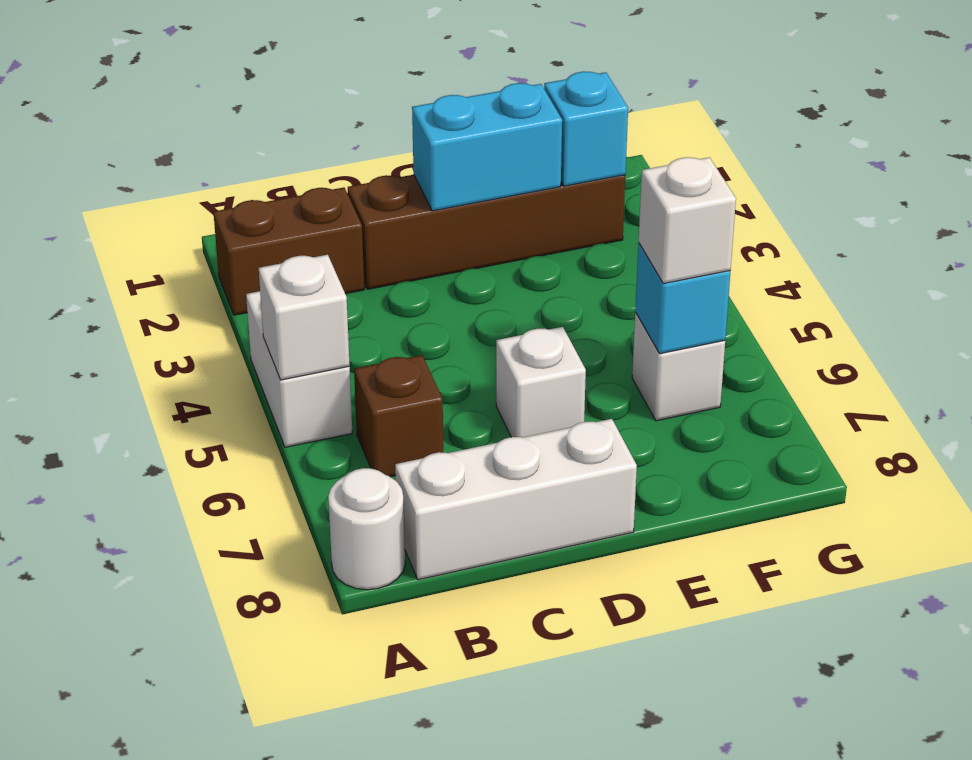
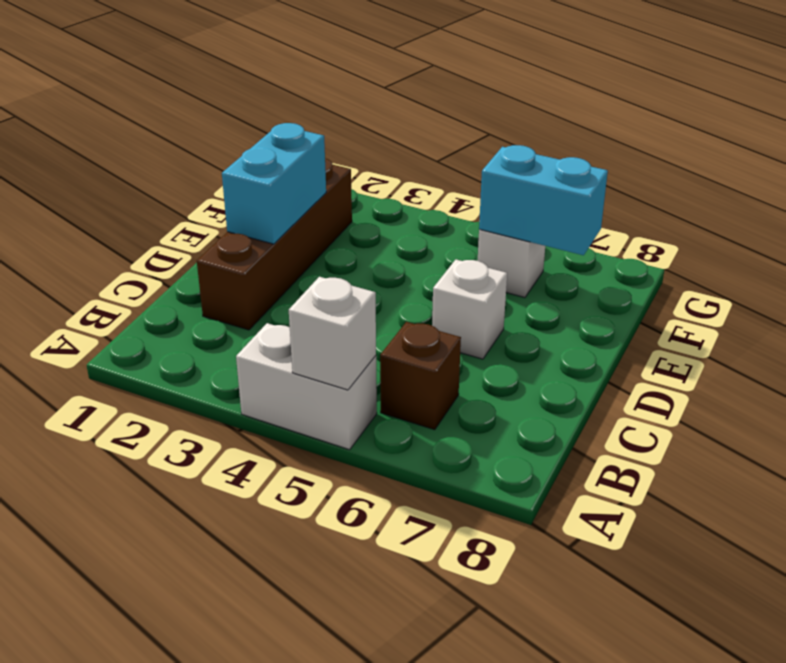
cyan 1x2 brick [479,145,608,255] -> cyan 1x1 brick [635,243,731,354]
none -> brown 1x2 brick [214,188,364,315]
none -> white 1x1 round brick [328,468,405,590]
none -> white 1x3 brick [395,419,637,580]

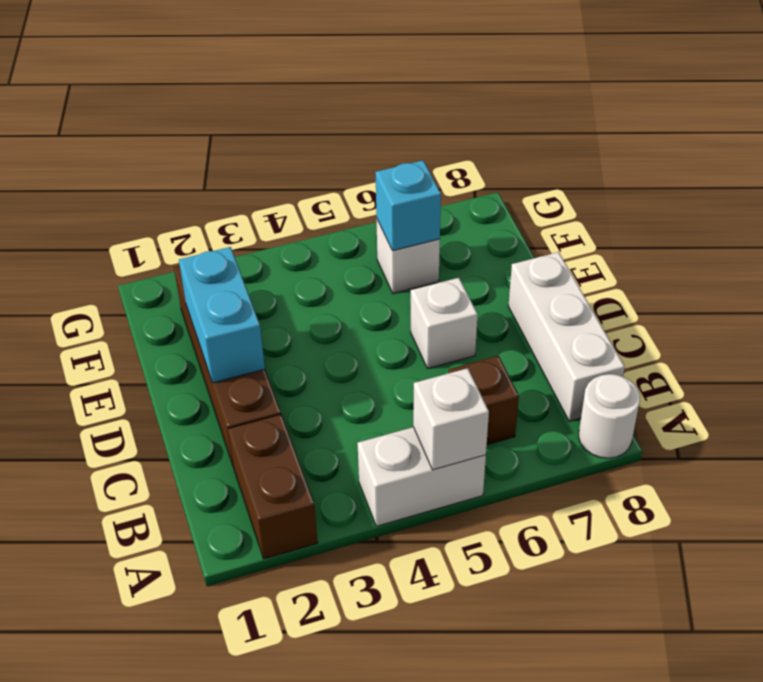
none -> cyan 1x1 brick [544,71,628,186]
none -> white 1x1 brick [639,157,736,284]

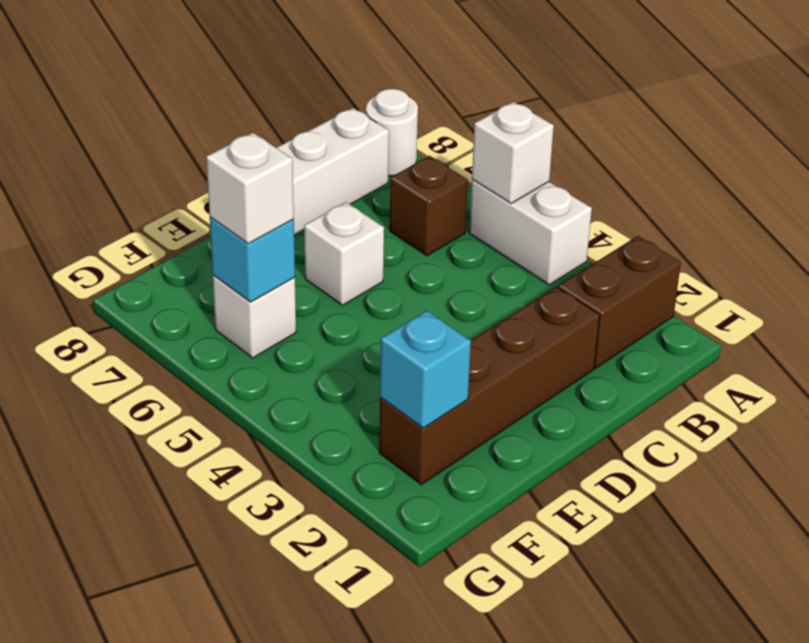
none -> cyan 1x2 brick [412,83,562,211]

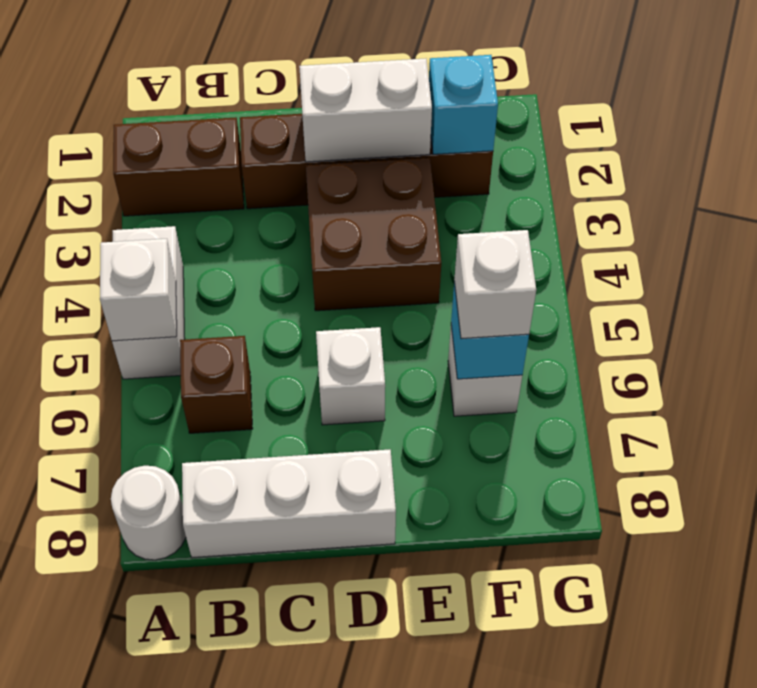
white 1x2 brick [299,59,432,162] -> cyan 1x2 brick [412,83,562,211]
brown 2x2 brick [306,158,441,311] -> none

